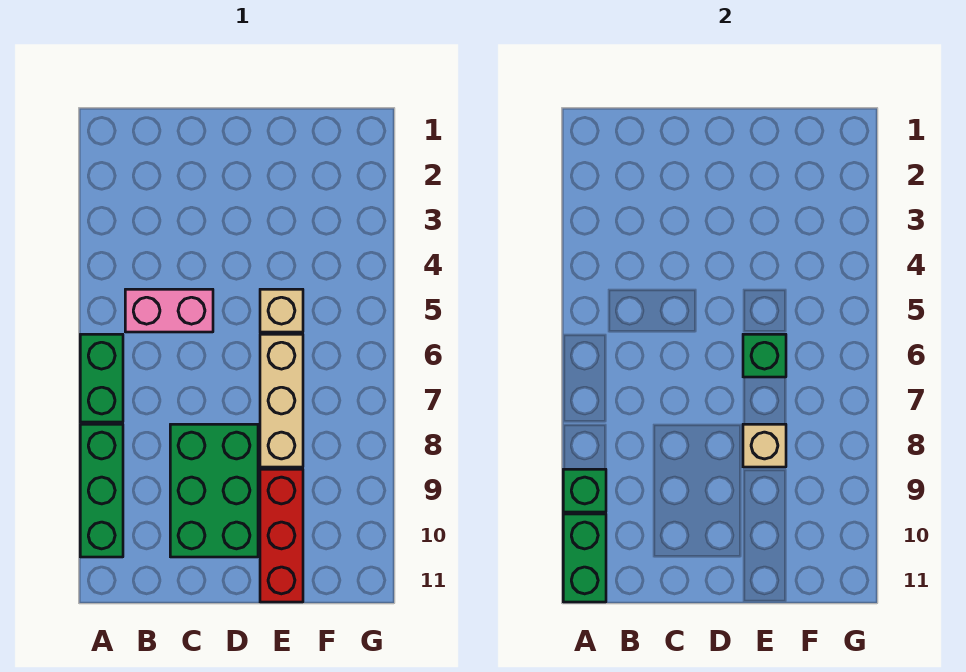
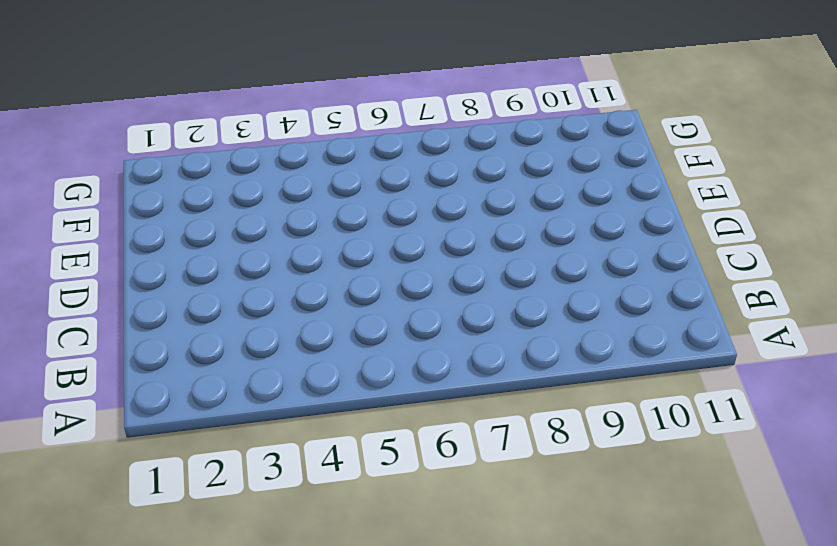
none -> green 1x2 brick [80,334,123,422]
none -> green 1x3 brick [80,424,123,557]

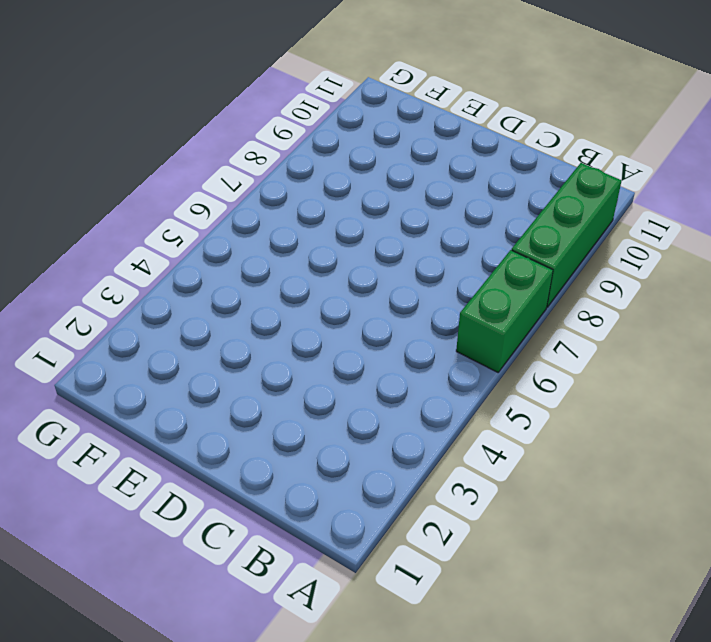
none -> pink 1x2 brick [125,289,213,332]
none -> green 2x3 brick [170,424,258,557]

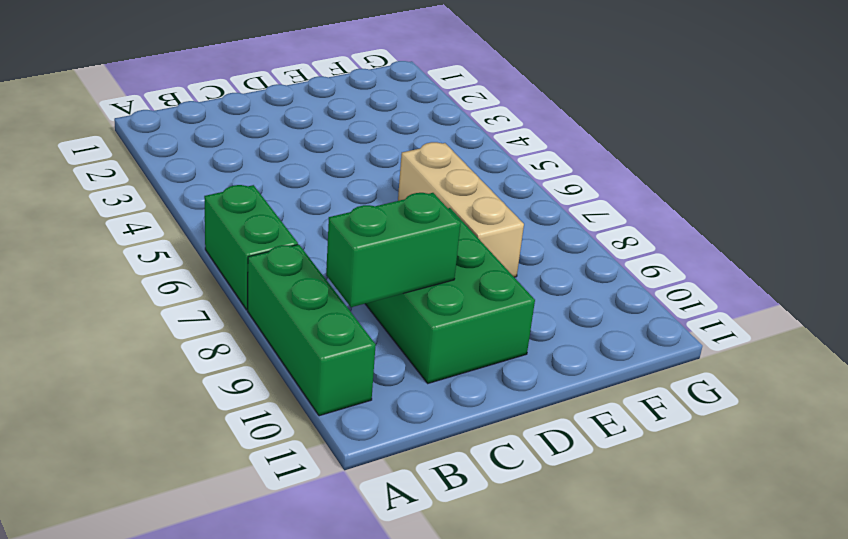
green 1x2 brick [326,193,461,307] -> green 1x2 brick turned to [563,514,606,602]
none -> pink 1x2 brick [125,289,213,332]
none -> tan 1x1 brick [260,289,303,332]

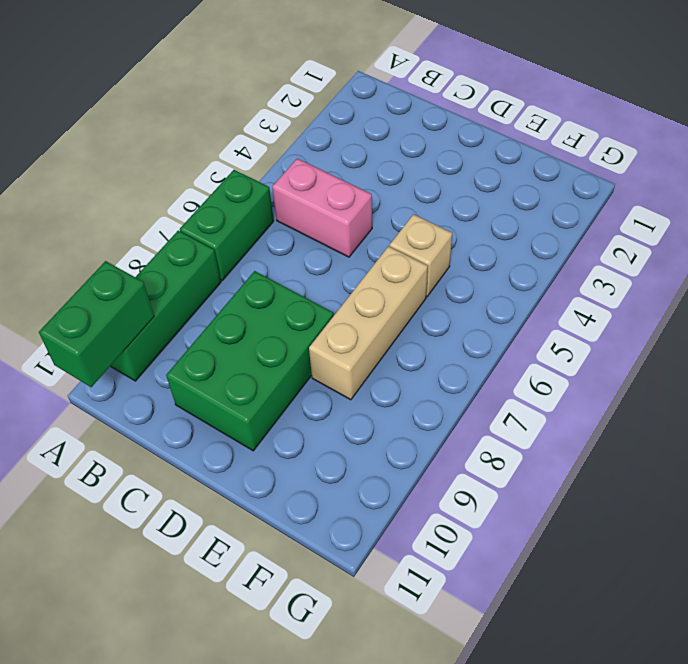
none -> red 1x3 brick [260,469,303,602]
none -> green 1x1 brick [563,469,606,512]

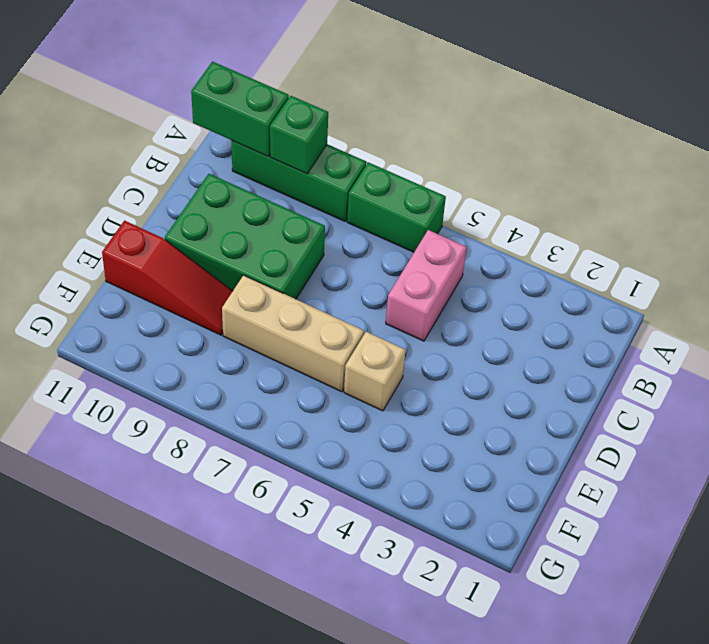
red 1x3 slope [102,221,233,335] -> red 1x3 brick [260,469,303,602]
none -> green 1x1 brick [743,334,786,377]
none -> tan 1x1 brick [743,424,786,467]

